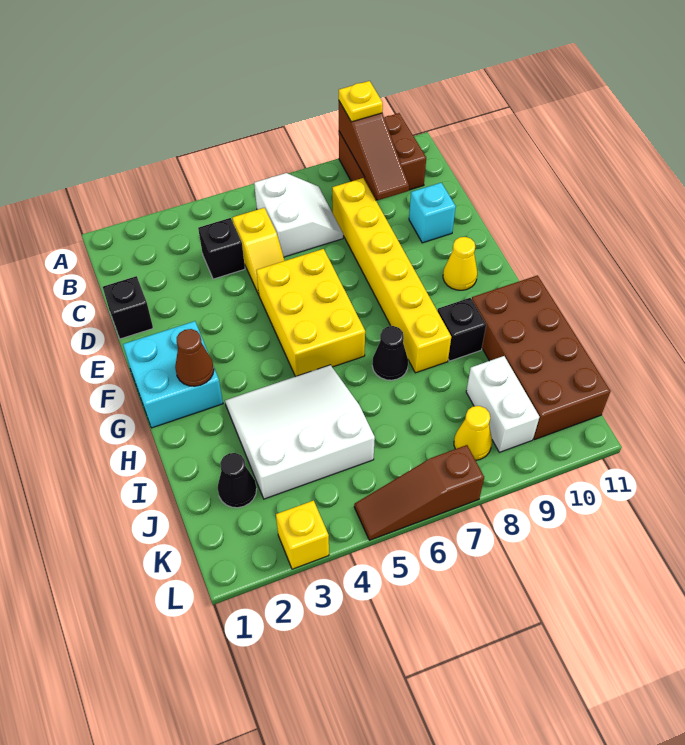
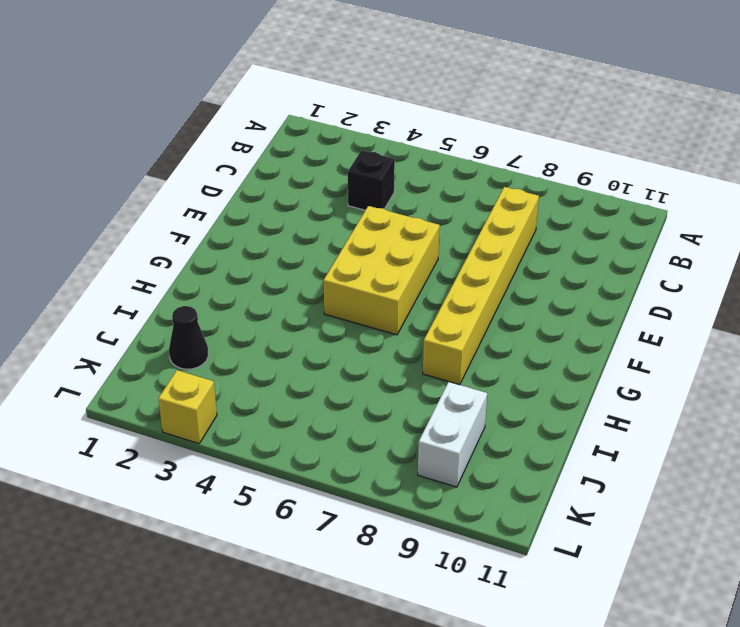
none -> brown 2x2 brick [339,113,426,200]
none -> white 2x2 slope [254,173,343,257]
none -> yellow 1x2 slope [232,208,285,295]

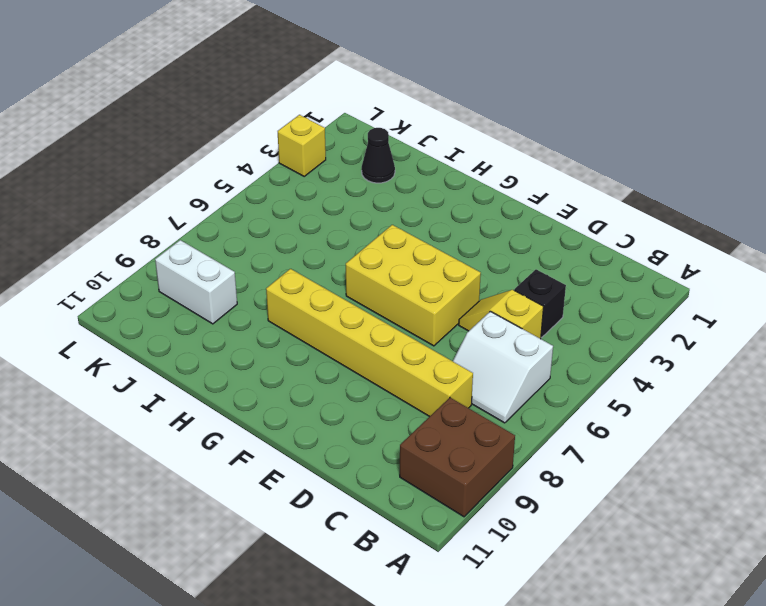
none -> black 1x1 brick [103,276,153,339]
none -> cyan 1x1 brick [409,183,456,243]
none -> cyan 2x2 brick [123,321,223,428]

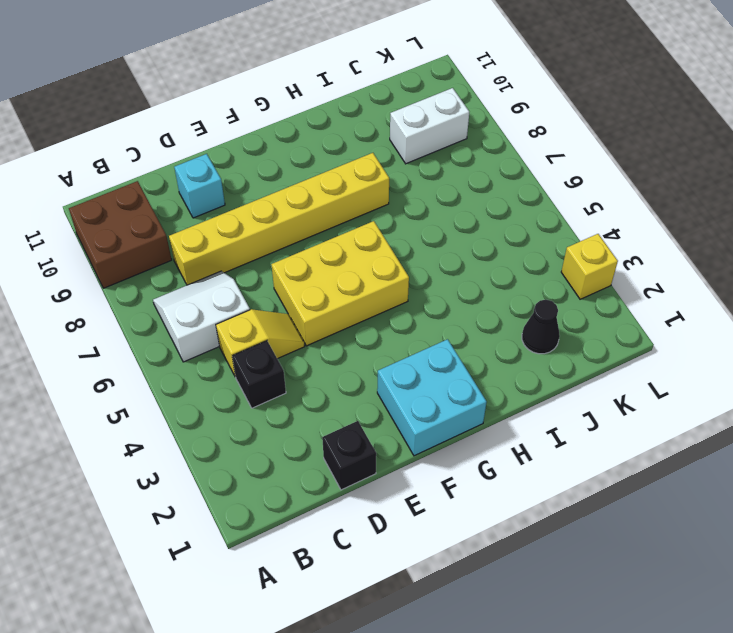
none -> yellow 1x1 cone [443,237,477,290]
none -> white 3x3 slope [225,365,375,499]
none -> black 1x1 cone [372,326,408,380]

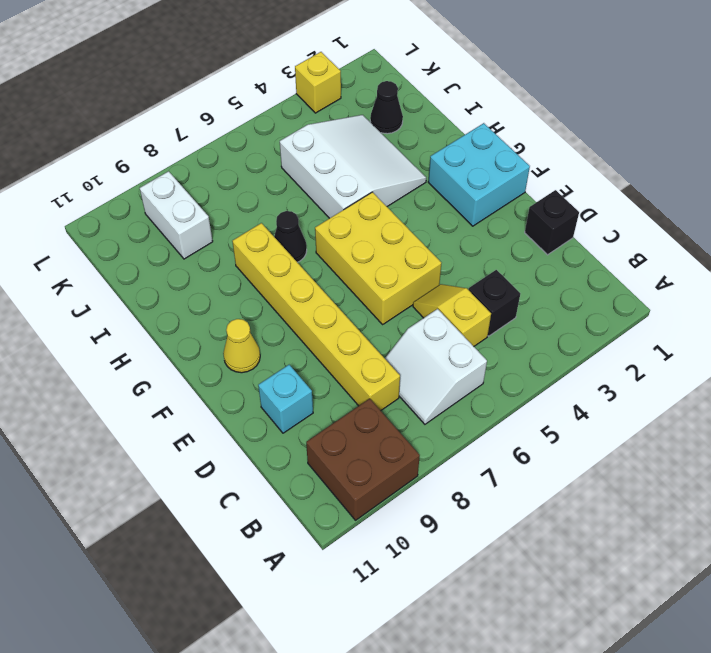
white 3x3 slope [280,115,426,218] -> white 3x3 slope turned to [225,365,375,499]
none -> black 1x1 brick [438,298,486,361]
none -> brown 2x4 brick [472,275,611,439]
none -> yellow 1x1 cone [454,406,492,460]

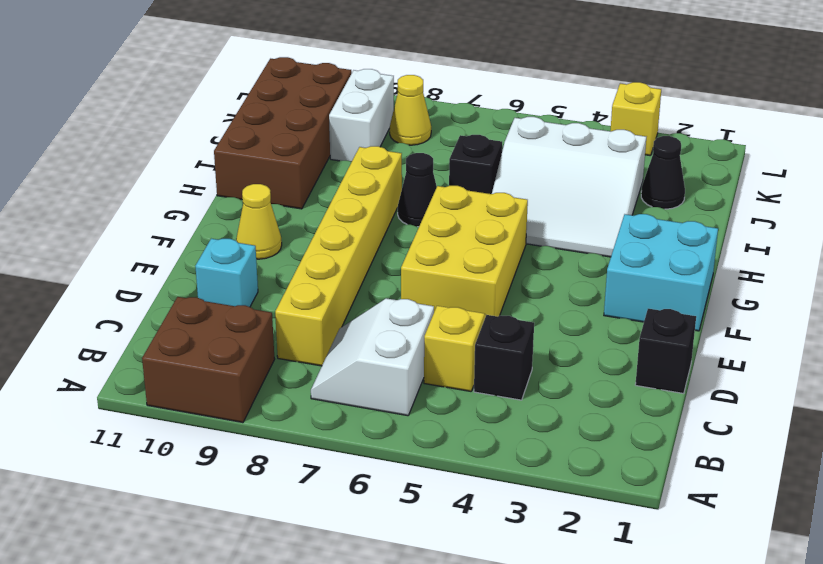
black 1x1 brick [449,135,502,194] -> black 1x1 brick moved to [438,298,486,361]
none -> brown 1x3 slope [354,445,484,540]
none -> brown 1x3 slope [339,101,409,200]
none -> brown 1x1 cone [175,329,214,386]

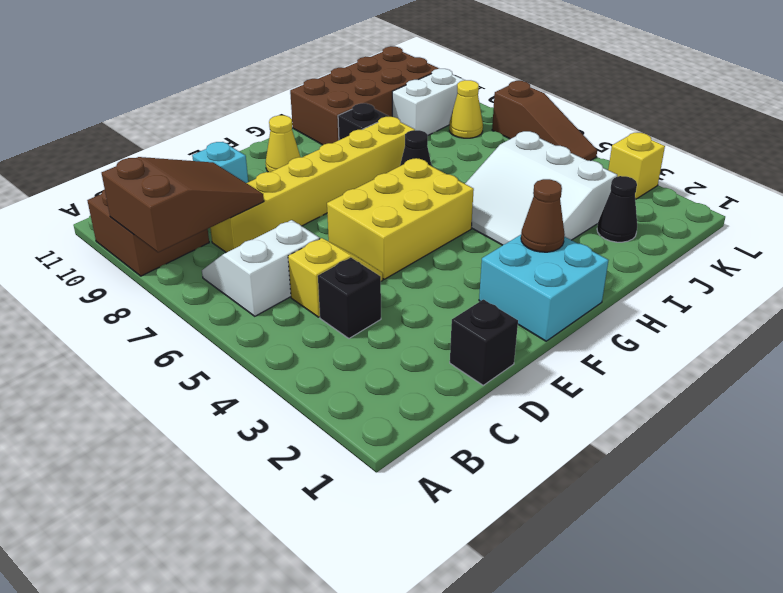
brown 2x3 slope [102,157,264,252] -> brown 1x3 slope [339,101,409,200]
none -> yellow 1x1 plate [339,81,383,122]

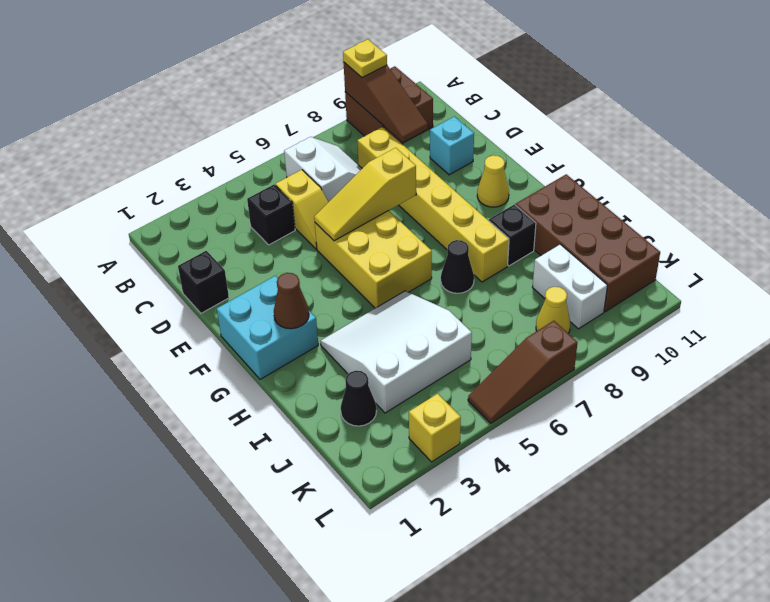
yellow 1x3 slope [314,148,416,241] -> none

